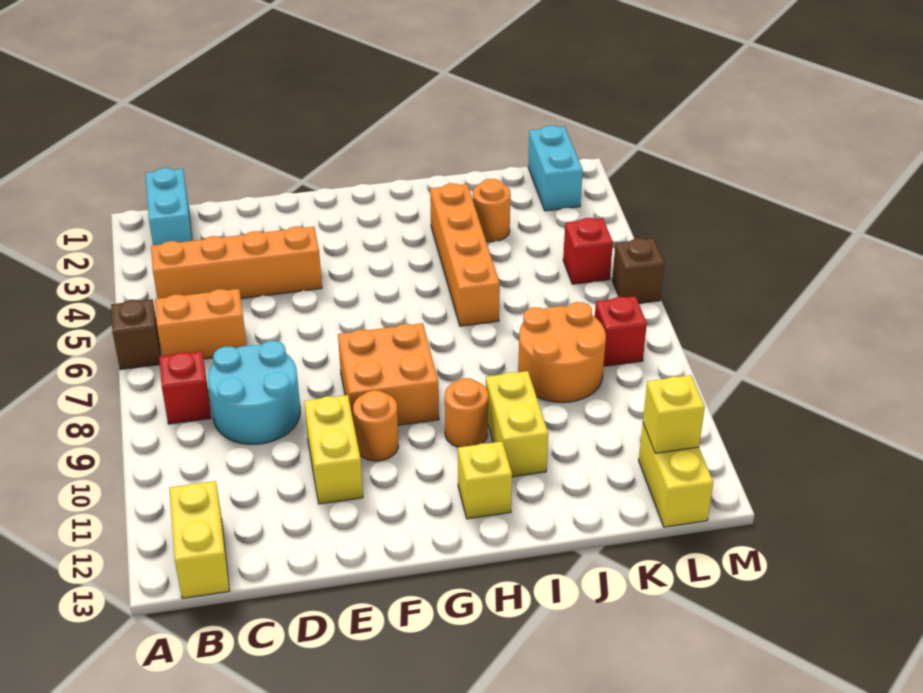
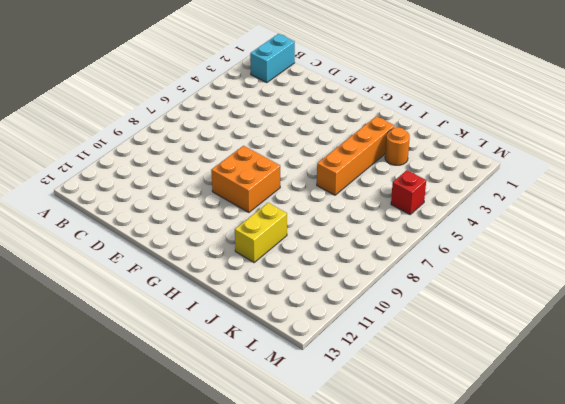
none -> brown 1x1 brick [111,299,161,370]
none -> orange 1x4 brick [151,226,322,299]
none -> orange 1x2 brick [155,289,247,359]

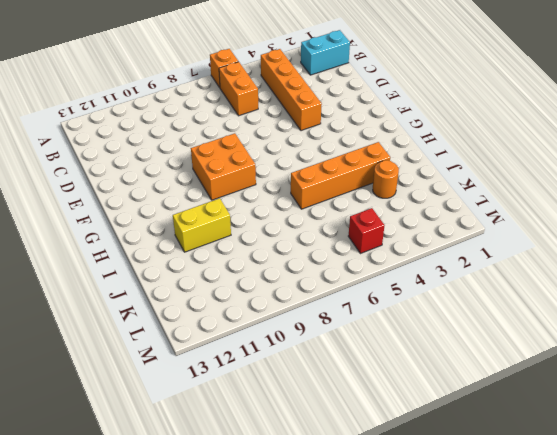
orange 1x1 brick [210,49,238,88] -> brown 1x1 brick [111,299,161,370]
none -> red 1x1 brick [159,351,211,424]
none -> yellow 1x2 brick [169,481,229,598]
none -> cyan 2x2 round brick [208,341,300,444]

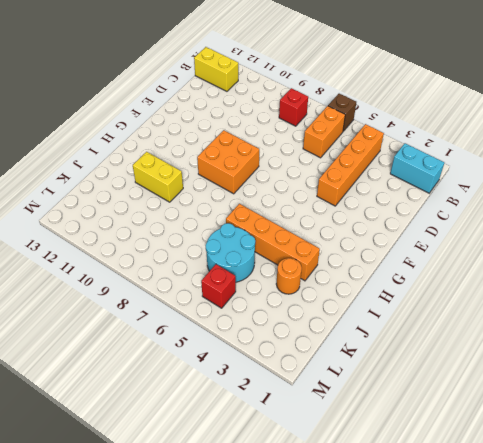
cyan 2x2 round brick [205,223,255,282] -> cyan 2x2 round brick moved to [208,341,300,444]
none -> yellow 1x2 brick [304,395,363,504]
none -> orange 1x1 round brick [353,390,399,461]
none -> orange 1x1 round brick [445,378,488,447]

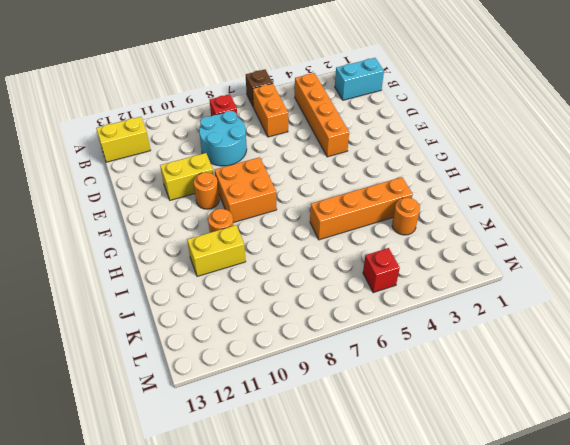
none -> yellow 1x1 brick [458,441,512,519]
none -> orange 2x2 round brick [518,302,606,403]
none -> cyan 1x2 brick [528,126,583,211]

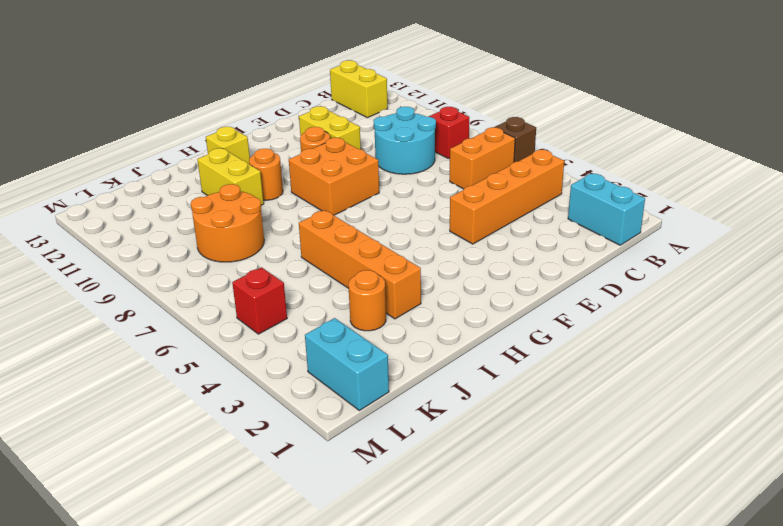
none -> red 1x1 brick [595,296,647,366]
none -> yellow 1x2 brick [639,424,713,527]
none -> brown 1x1 brick [612,238,665,303]

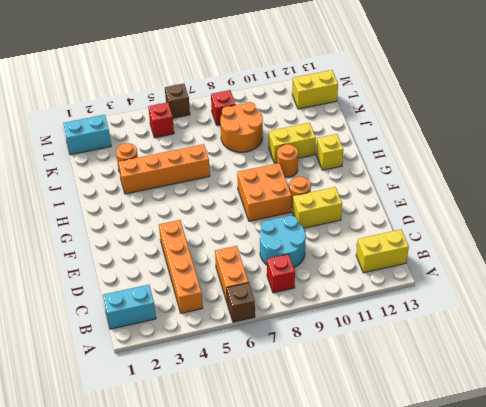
none -> yellow 1x1 brick [643,375,705,453]

